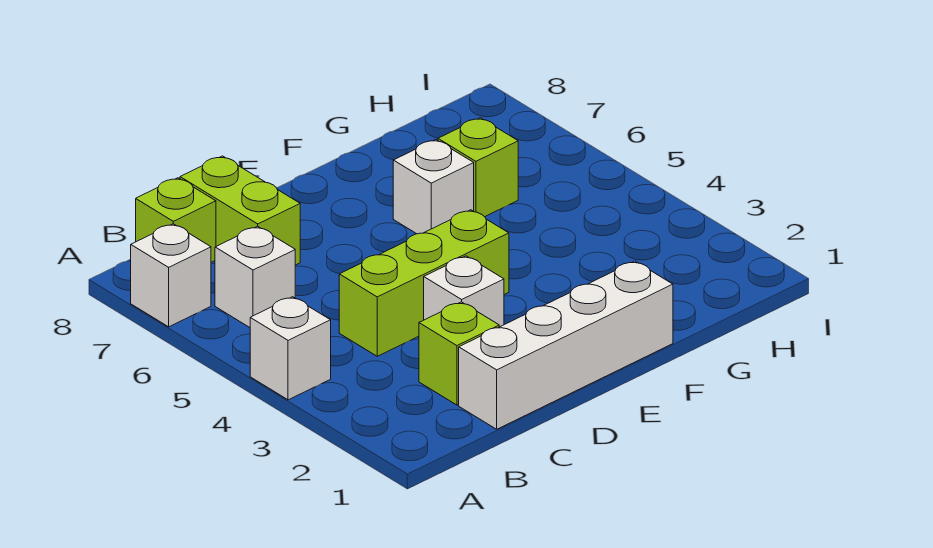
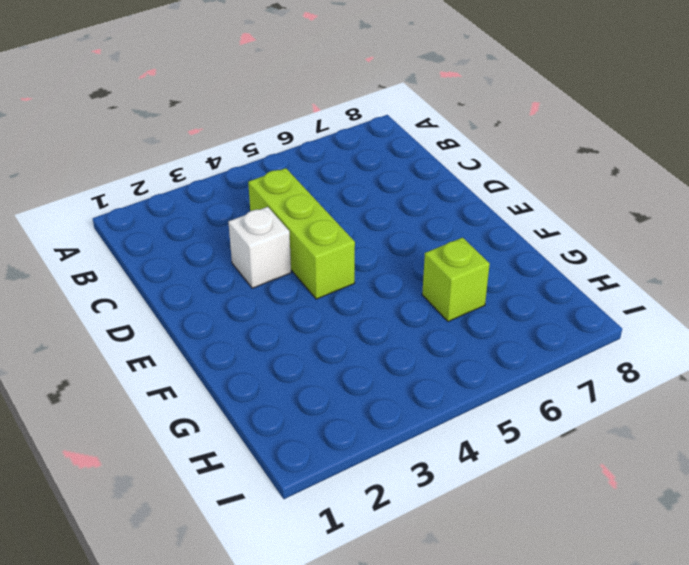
none -> white 1x1 brick [250,297,331,400]
none -> white 1x1 brick [131,224,211,327]

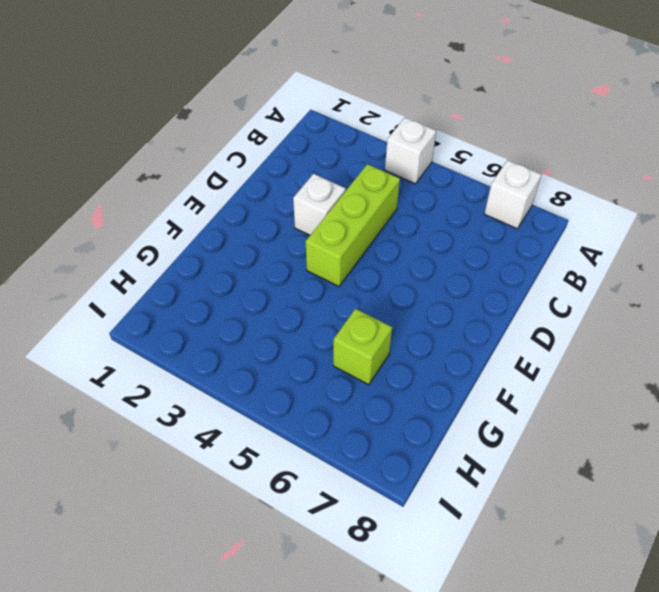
none -> white 1x1 brick [215,226,295,327]
none -> lime 1x1 brick [136,178,216,262]

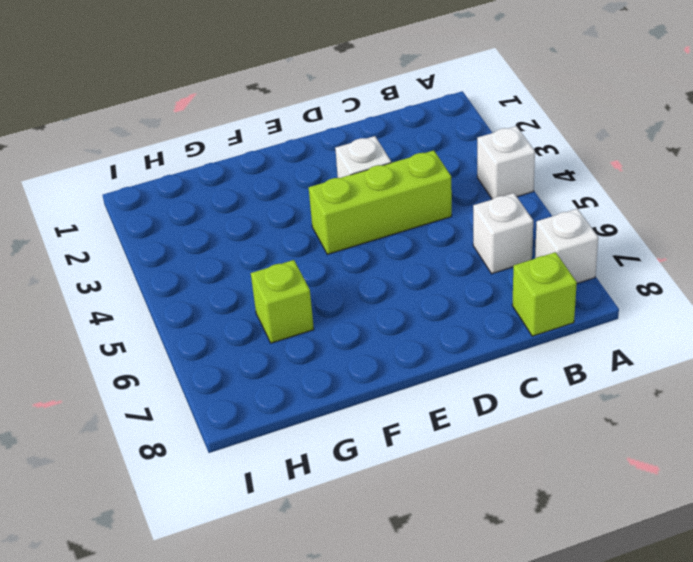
none -> white 1x4 brick [459,261,673,429]
none -> lime 1x1 brick [419,302,499,405]

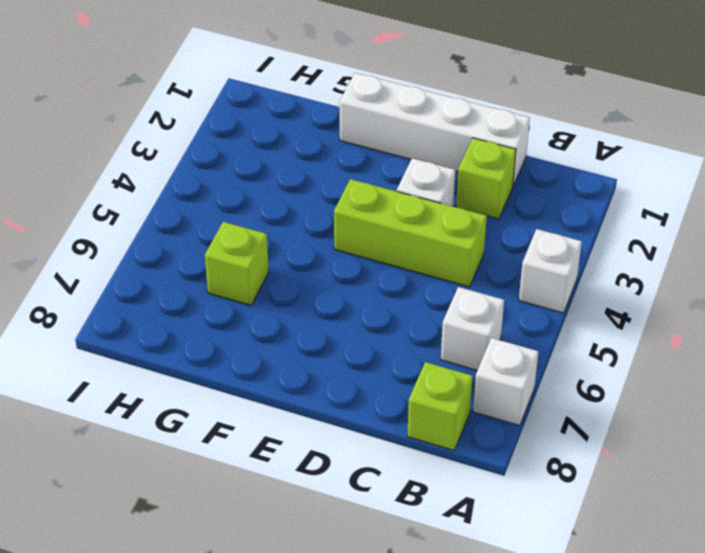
none -> lime 1x2 brick [180,156,300,265]
none -> white 1x1 brick [393,140,474,234]

